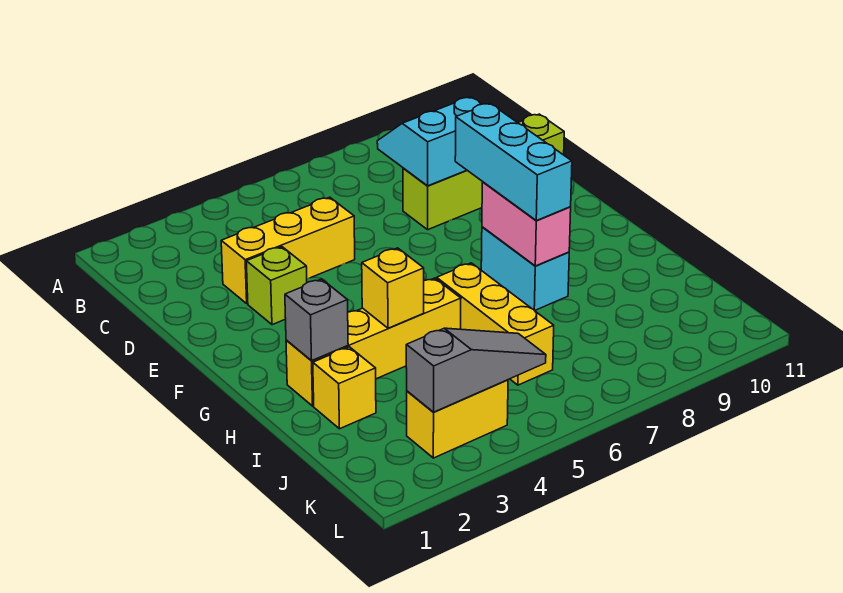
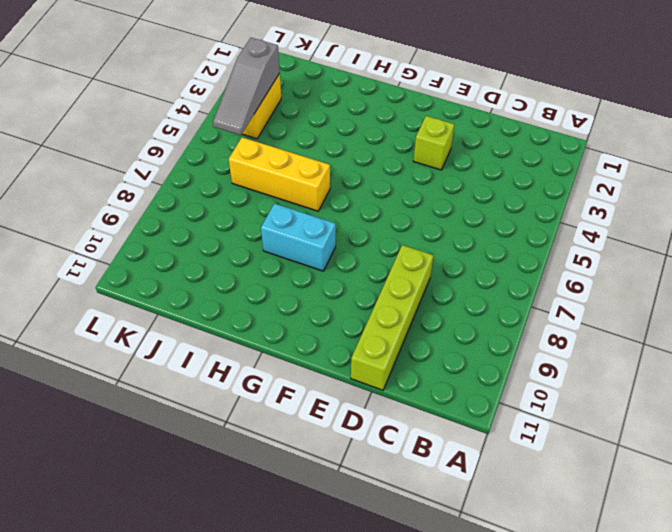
none -> yellow 1x3 brick [221,197,355,304]
none -> yellow 1x4 brick [286,278,461,406]
none -> yellow 1x1 brick [313,347,376,429]

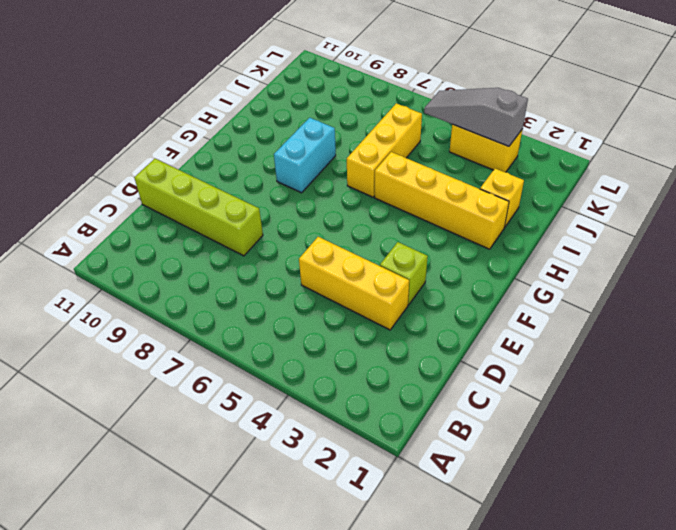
none -> cyan 2x2 slope [377,97,481,186]
none -> pink 1x2 brick [482,182,571,266]
none -> grey 1x1 brick [285,279,348,360]

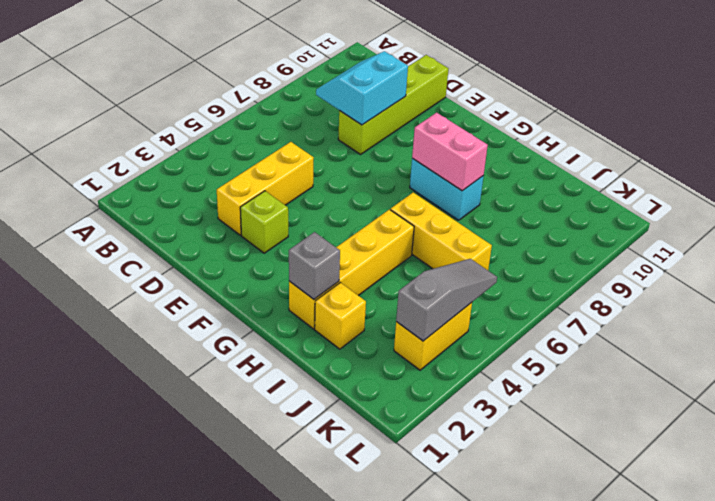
none -> yellow 1x1 brick [362,248,424,328]
none -> cyan 1x3 brick [455,103,572,221]

